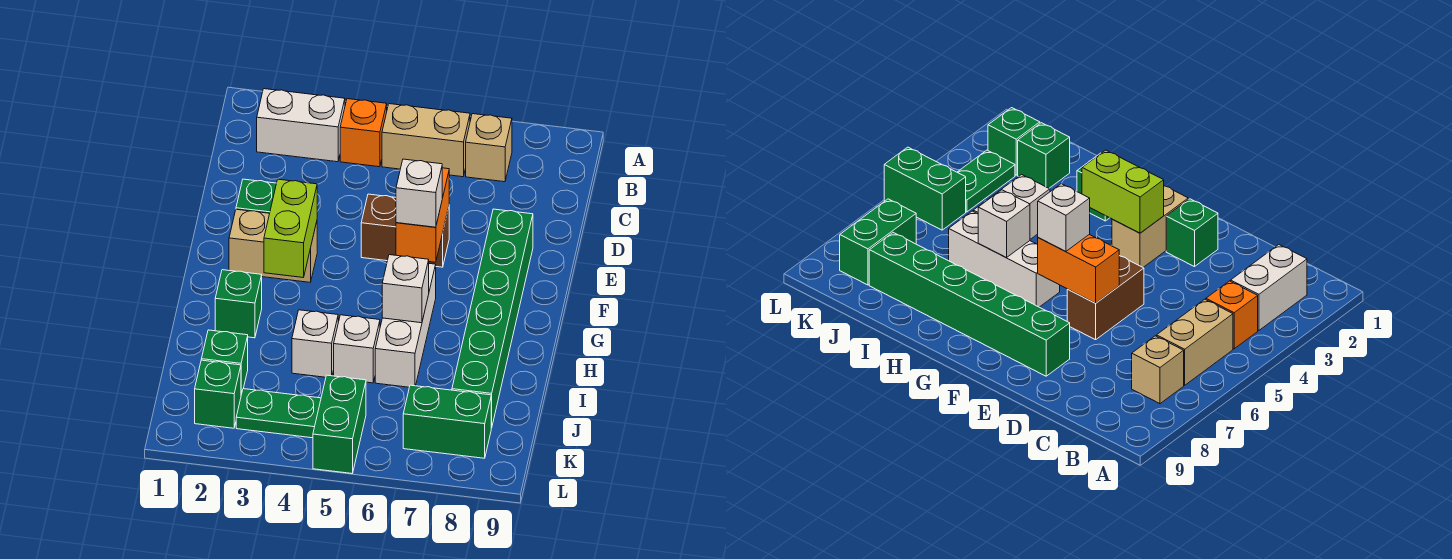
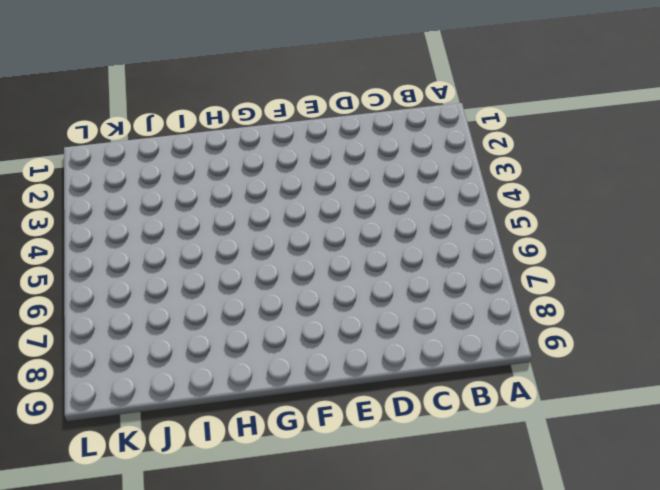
none -> white 1x2 brick [257,89,345,162]
none -> orange 1x1 brick [340,99,387,167]
none -> tan 1x2 brick [382,104,470,177]

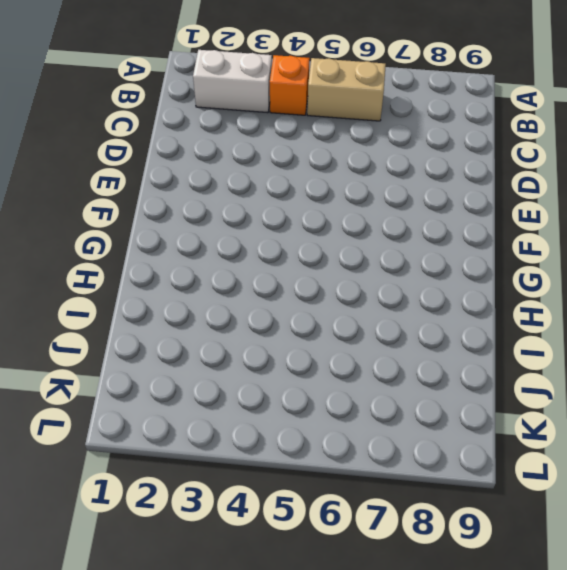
none -> tan 1x1 brick [466,114,512,182]
none -> green 1x1 brick [236,179,276,213]
none -> brown 1x2 brick [361,194,449,267]

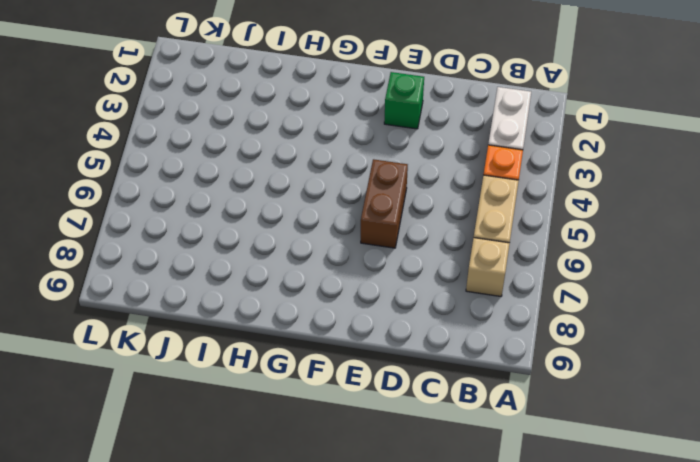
none -> green 1x6 brick [452,209,533,428]
none -> tan 1x2 brick [229,209,317,282]
none -> white 1x3 brick [375,264,436,387]

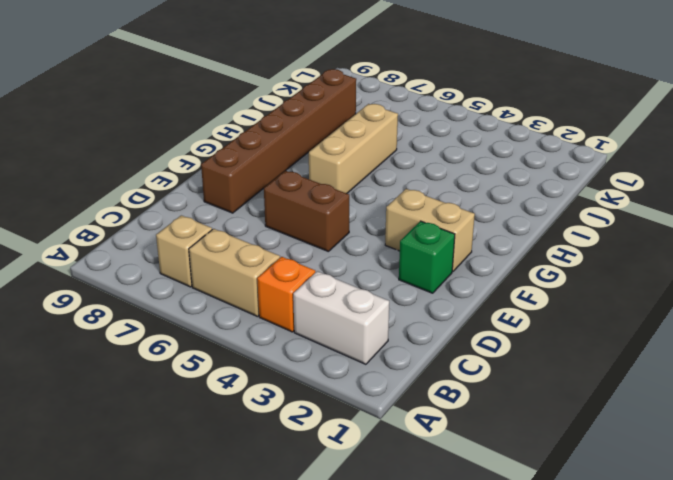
brown 1x6 brick [201,69,356,213] -> green 1x6 brick [452,209,533,428]
tan 1x3 brick [309,104,398,193] -> white 1x3 brick [375,264,436,387]
none -> green 1x1 brick [215,270,262,338]
none -> white 1x1 brick [292,310,338,377]
none -> white 1x1 brick [334,315,380,383]

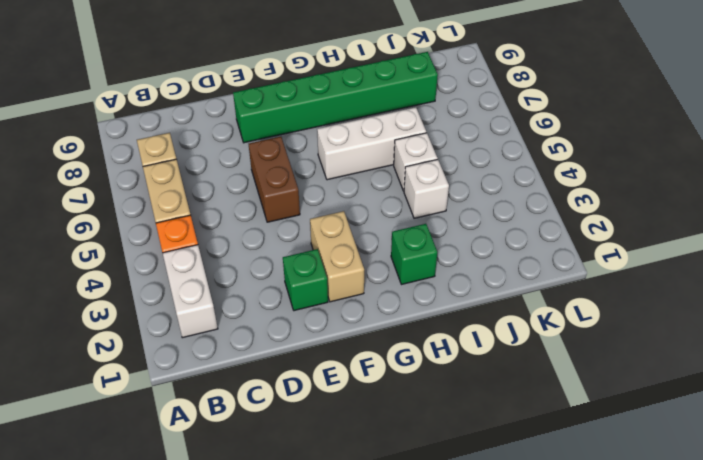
none -> green 1x1 brick [201,330,248,394]
none -> green 1x1 brick [195,360,241,428]
none -> green 1x2 plate [236,389,321,438]

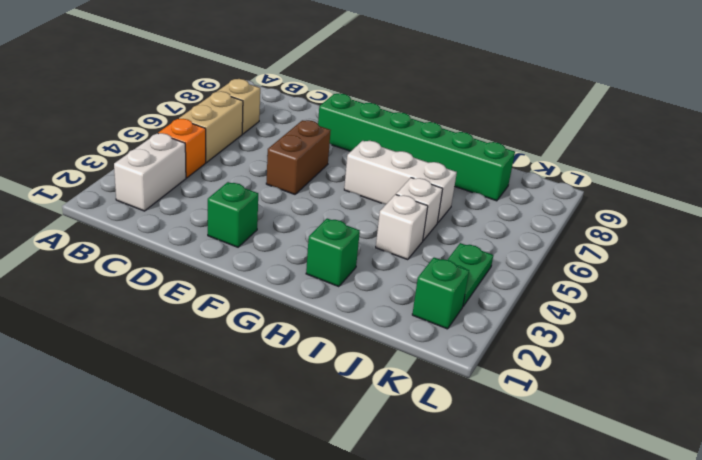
none -> tan 1x2 brick [229,209,317,282]
none -> green 1x1 brick [201,330,248,394]
none -> green 1x2 brick [313,375,366,473]

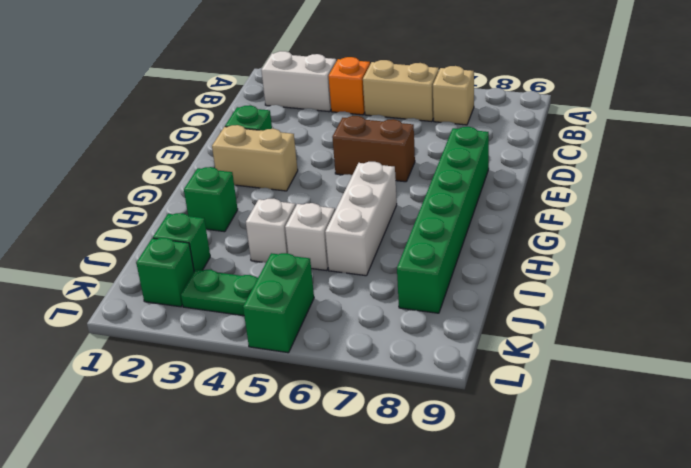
none -> green 1x2 brick [403,385,491,458]
none -> orange 1x2 brick [396,168,449,262]
none -> lime 1x2 brick [264,179,317,277]

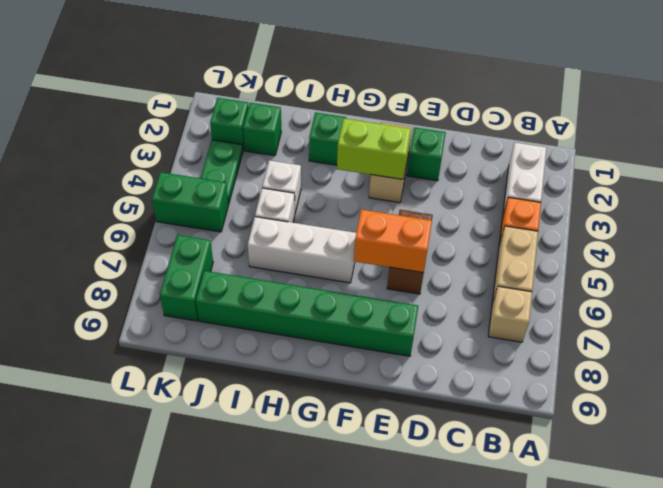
none -> white 1x1 brick [382,255,429,323]
none -> white 1x1 brick [396,159,442,227]

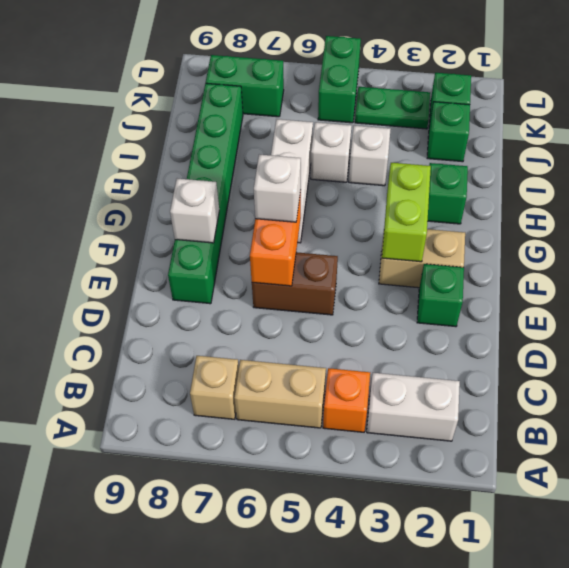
white 1x1 brick [170,179,219,243] -> white 1x1 brick moved to [382,255,429,323]

